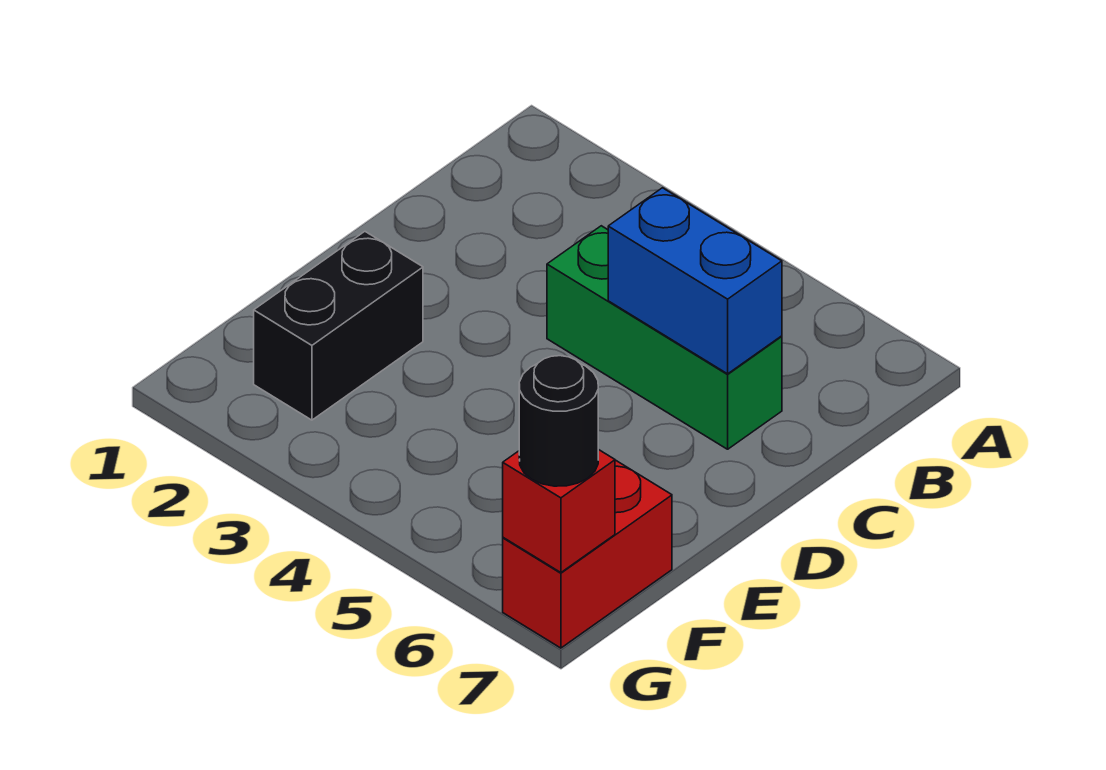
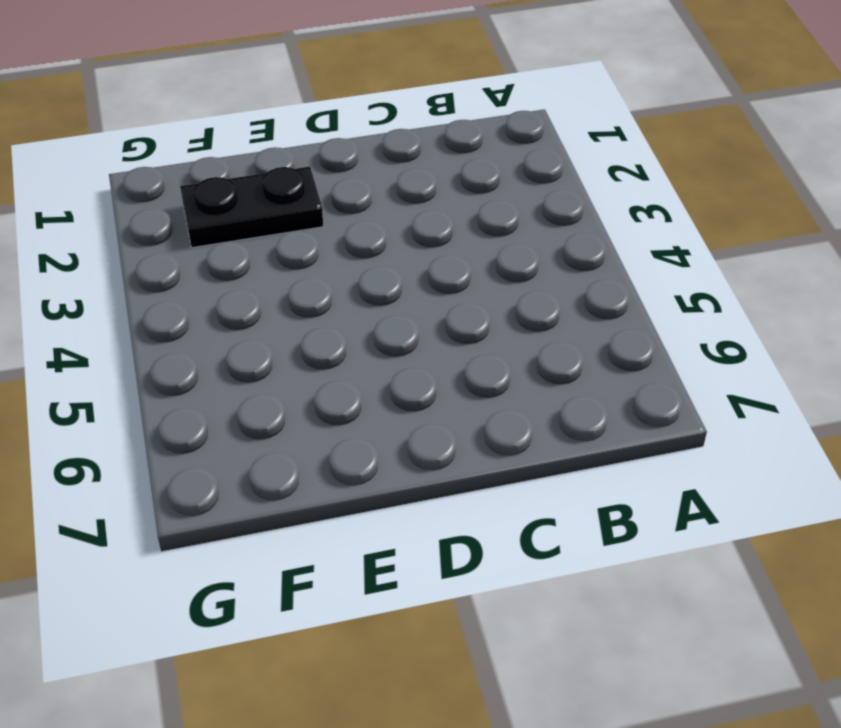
black 1x2 plate [180,166,323,248] -> black 1x2 brick [254,232,423,420]
none -> green 1x3 brick [547,226,782,449]
none -> red 1x2 brick [503,460,672,648]

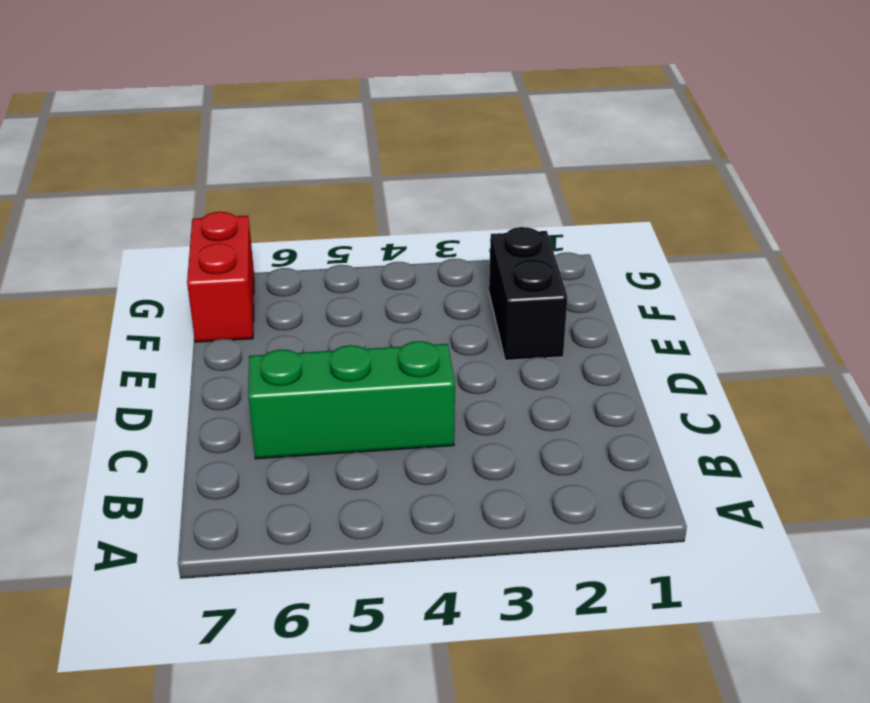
none -> blue 1x2 brick [608,188,782,374]
none -> red 1x1 brick [503,449,615,573]

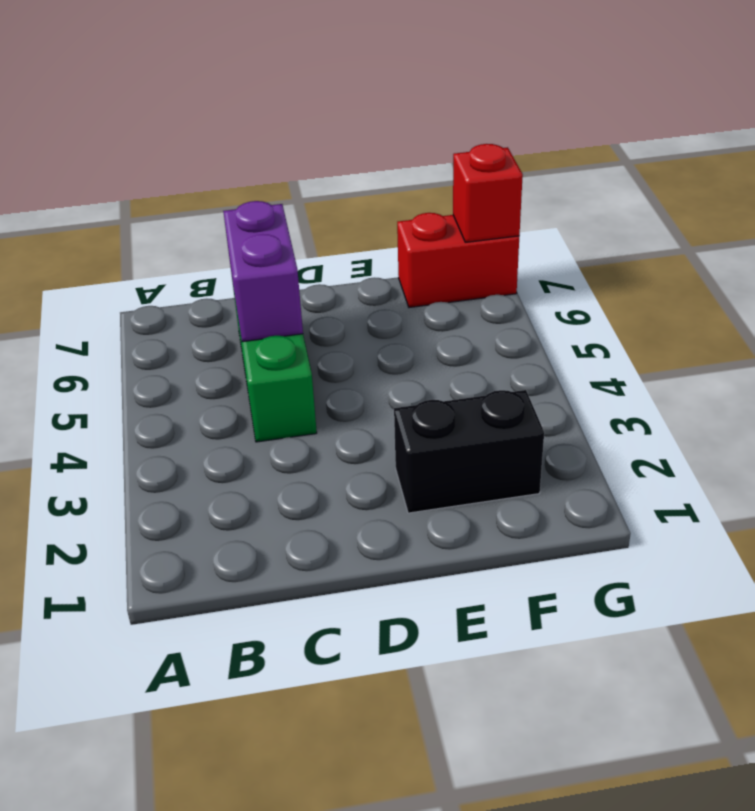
purple 1x2 brick [223,201,303,342] -> blue 1x2 brick [608,188,782,374]
none -> black 1x1 round brick [519,356,598,486]

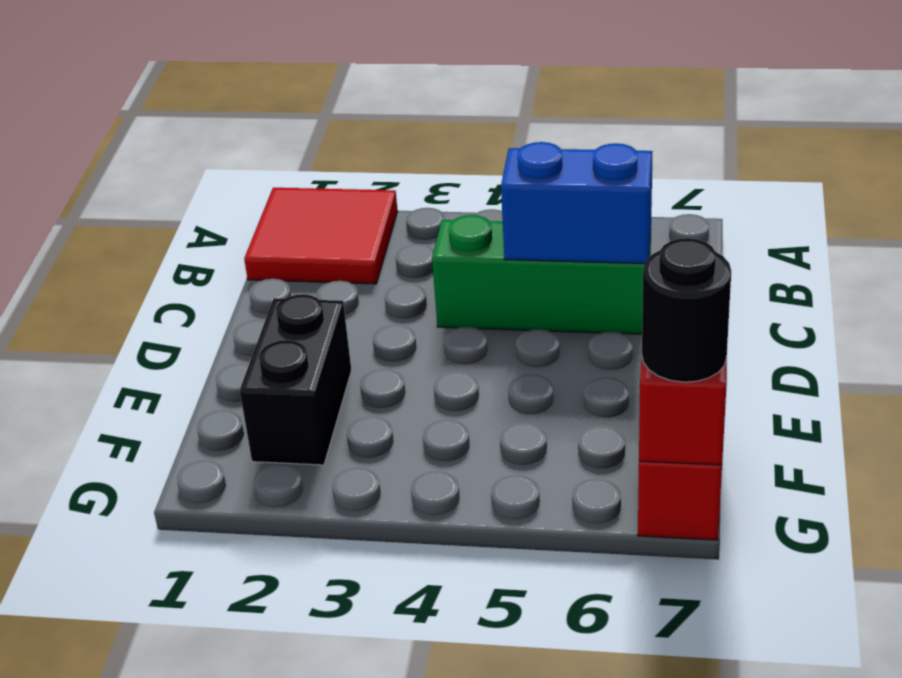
red 2x2 tile [244,188,398,284] -> none

